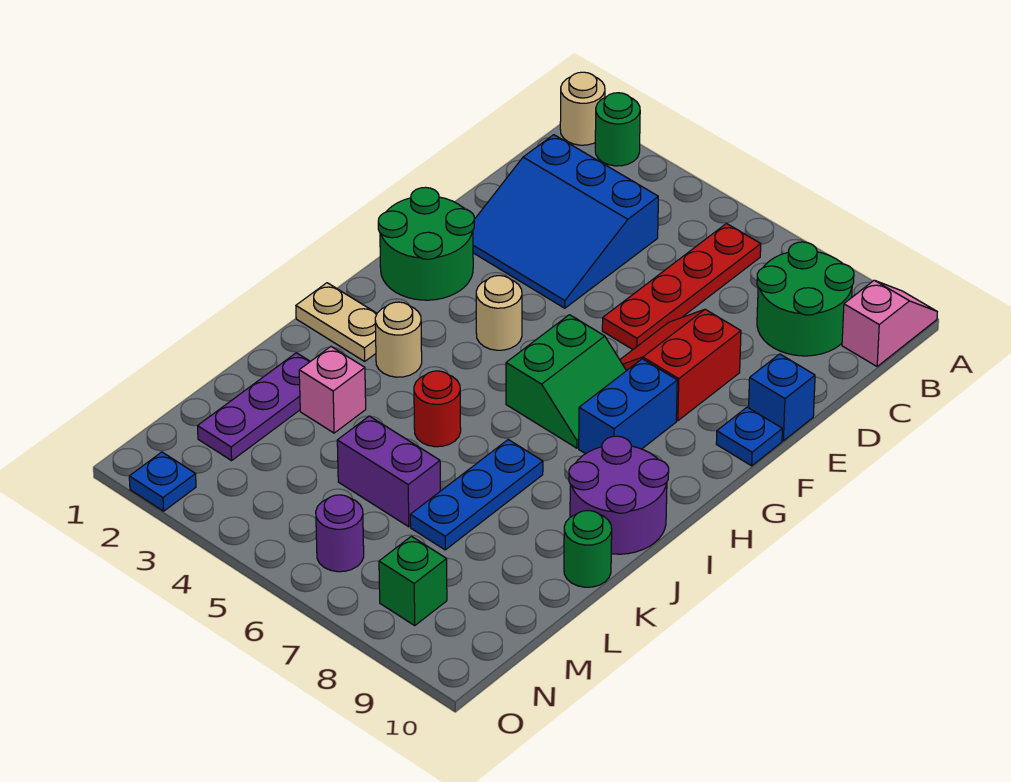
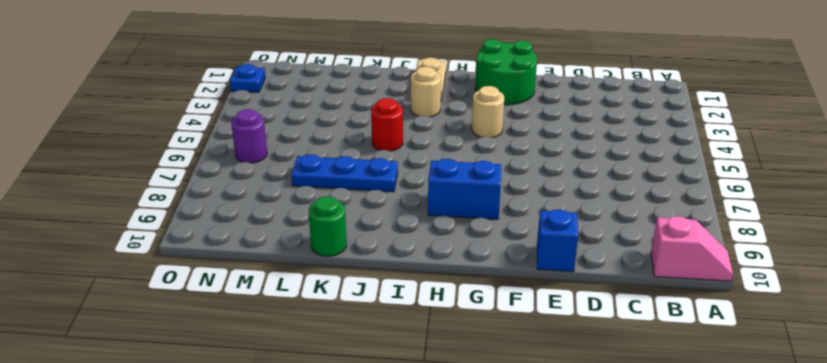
none -> tan 1x1 round brick [560,72,605,145]
none -> green 1x1 round brick [595,93,640,166]
none -> red 1x4 plate [602,224,761,349]

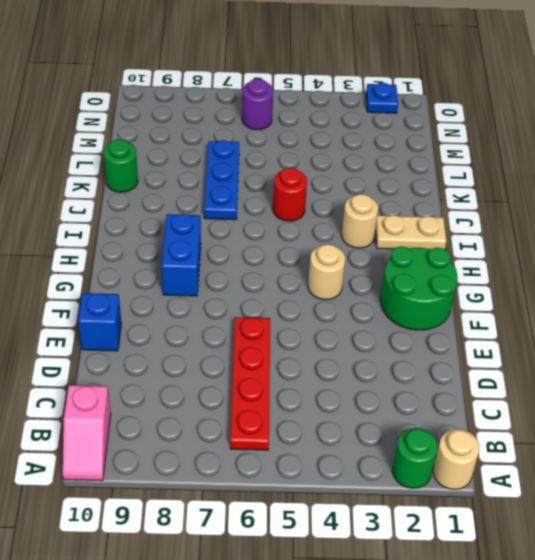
none -> green 2x2 round brick [757,242,854,356]
none -> blue 3x3 slope [473,135,658,308]
none -> red 2x2 slope [620,309,741,421]

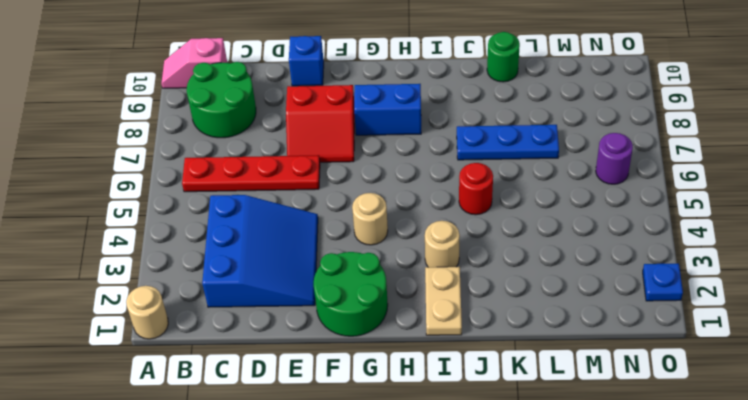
none -> green 1x1 round brick [595,93,640,166]
none -> blue 1x1 plate [716,407,782,466]
none -> green 2x2 slope [506,315,626,448]

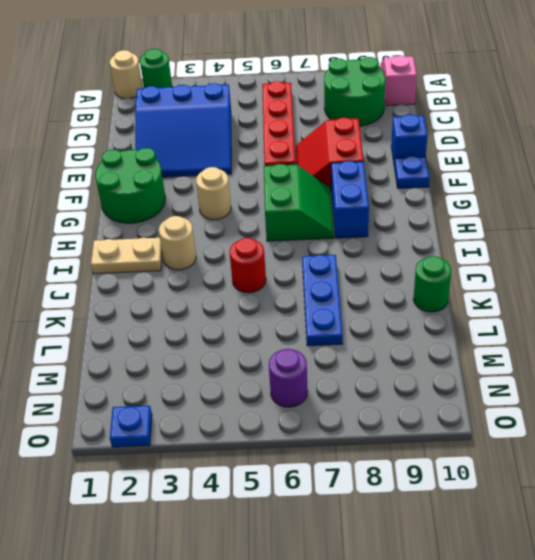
none -> purple 2x2 round brick [569,436,669,554]
none -> purple 1x3 plate [198,353,310,461]
none -> pink 1x1 brick [299,347,366,433]

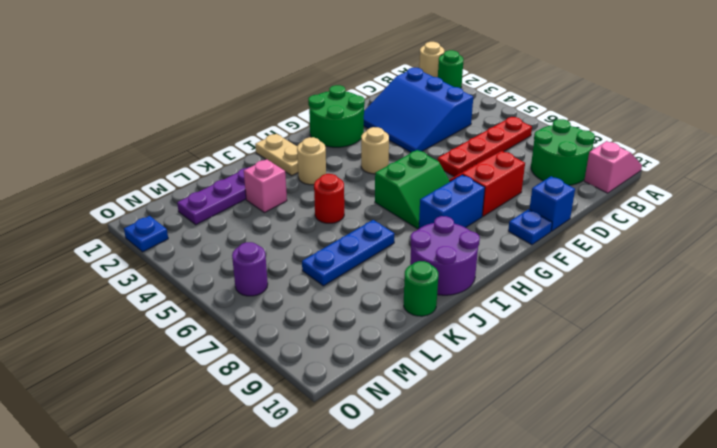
none -> purple 1x2 brick [337,416,440,527]
none -> green 1x1 brick [379,536,447,625]

